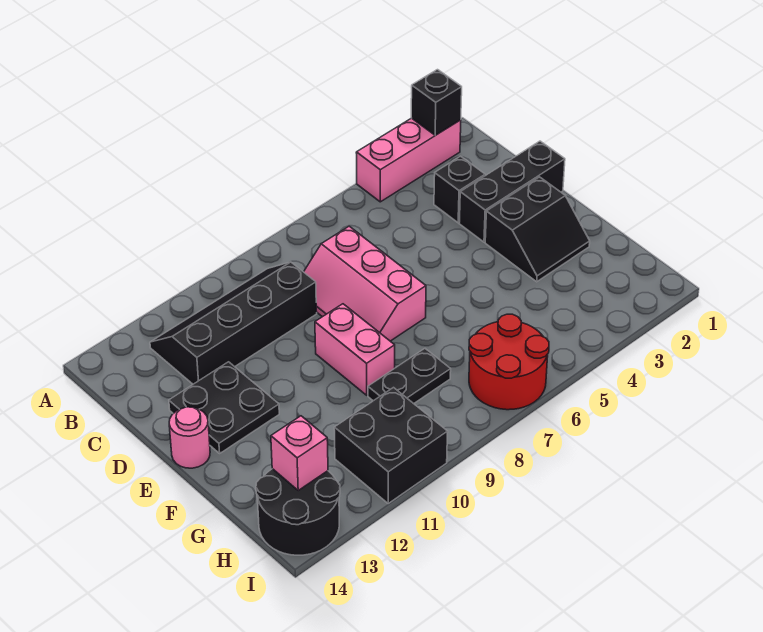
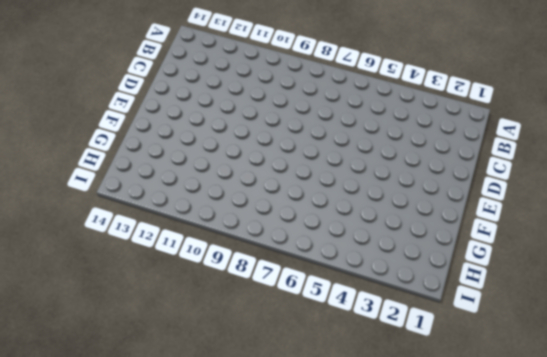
none -> pink 1x3 brick [356,118,461,202]
none -> black 2x4 slope [150,262,317,384]
none -> black 1x1 brick [434,156,485,223]

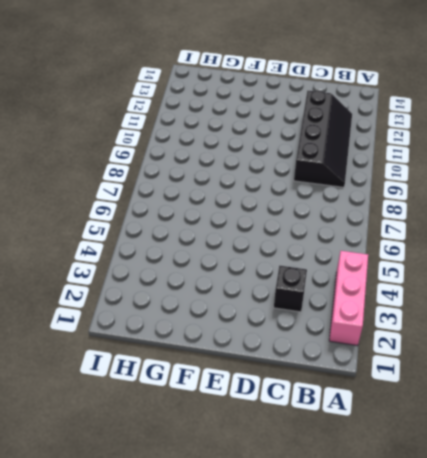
none -> pink 2x3 slope [304,226,426,341]
none -> black 1x3 brick [459,141,565,242]
none -> black 2x2 plate [169,362,279,453]

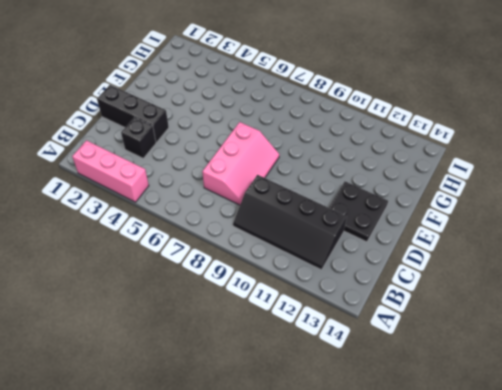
none -> black 2x2 slope [485,177,590,282]
none -> pink 1x2 brick [315,304,395,395]
none -> pink 1x1 round brick [169,407,210,468]

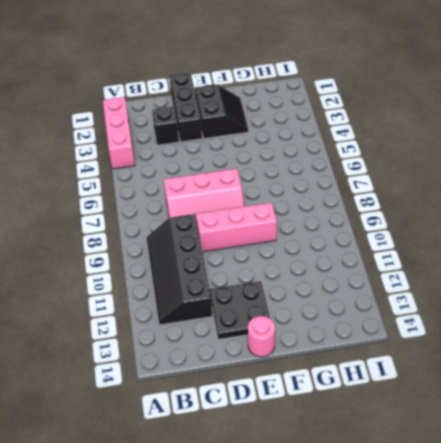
pink 1x3 brick [196,203,277,252] -> pink 1x2 brick [315,304,395,395]
none -> black 1x2 plate [368,349,451,404]
none -> red 2x2 round brick [469,314,549,410]
none -> black 2x2 brick [334,388,448,503]

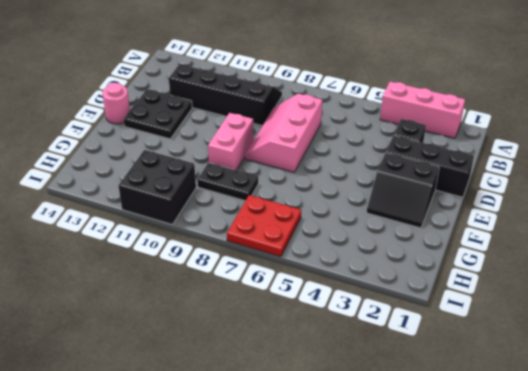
red 2x2 plate [227,195,301,257] -> red 2x2 round brick [469,314,549,410]
none -> black 2x2 round brick [256,469,340,555]
none -> black 1x1 brick [411,70,462,135]
none -> pink 1x1 brick [271,416,328,490]

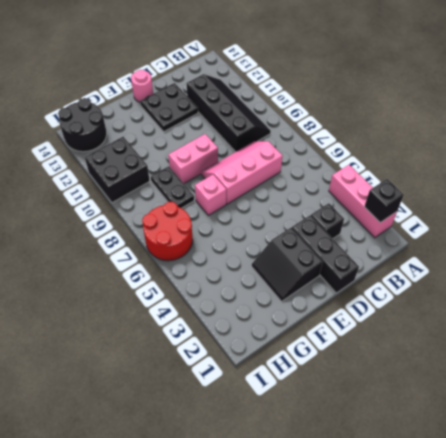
pink 1x1 brick [195,175,226,216] -> pink 1x1 brick moved to [271,416,328,490]

